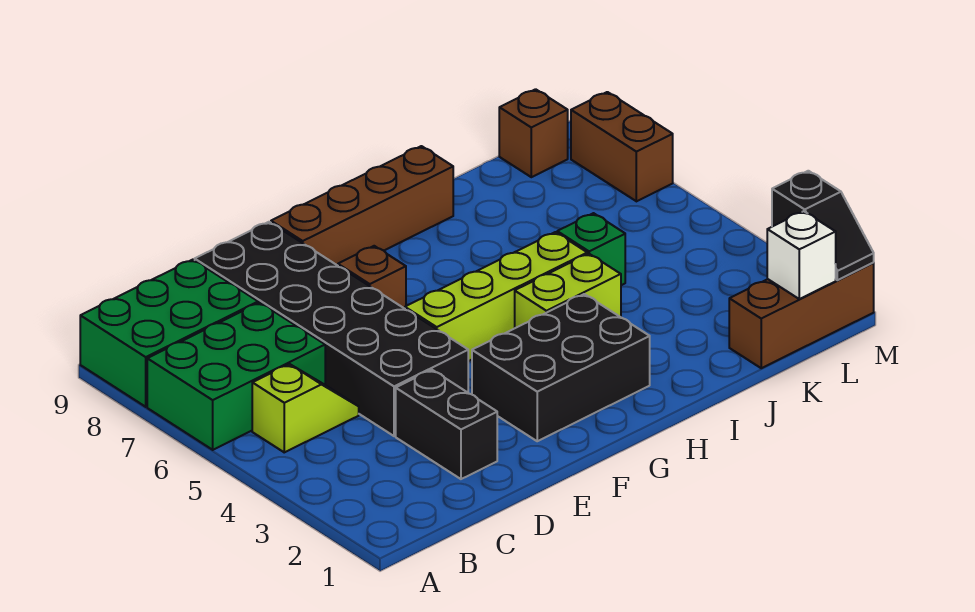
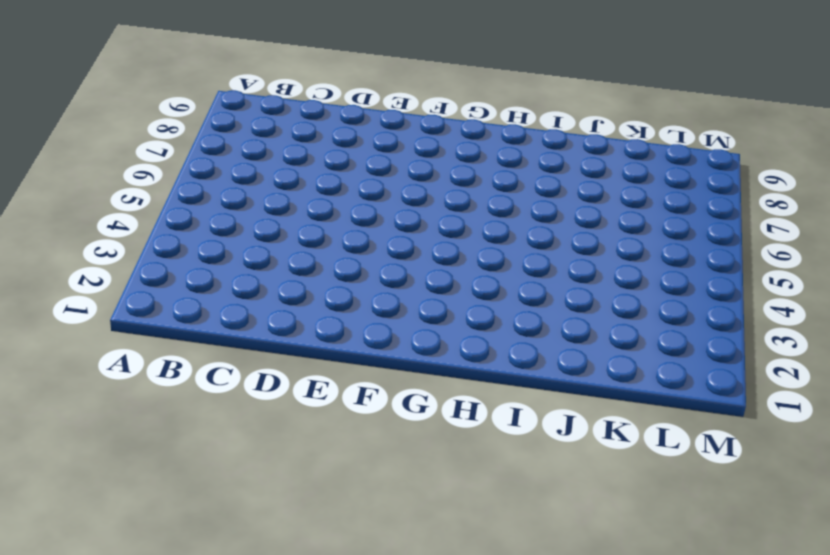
none -> green 2x3 brick [147,303,325,450]
none -> green 2x3 brick [80,260,258,407]
none -> lime 1x2 slope [252,364,359,452]

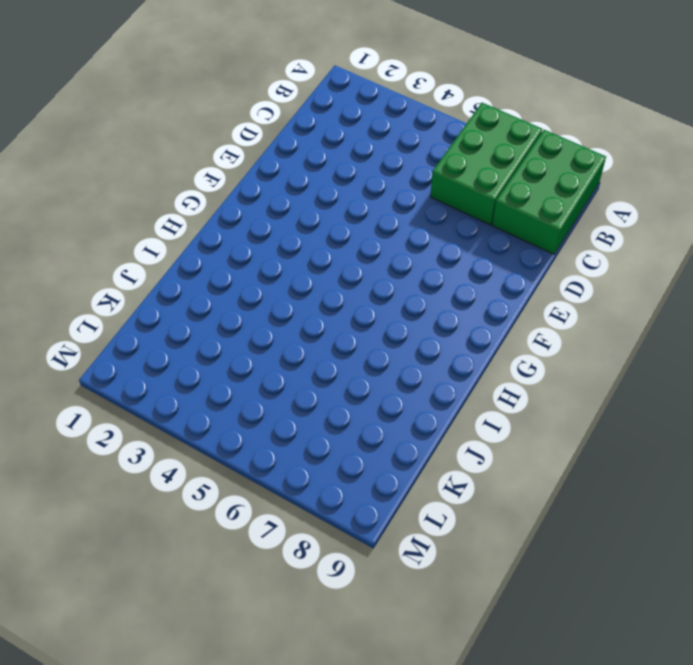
none -> lime 1x2 slope [252,364,359,452]
none -> black 1x2 brick [396,370,497,479]
none -> black 2x6 brick [195,222,468,436]

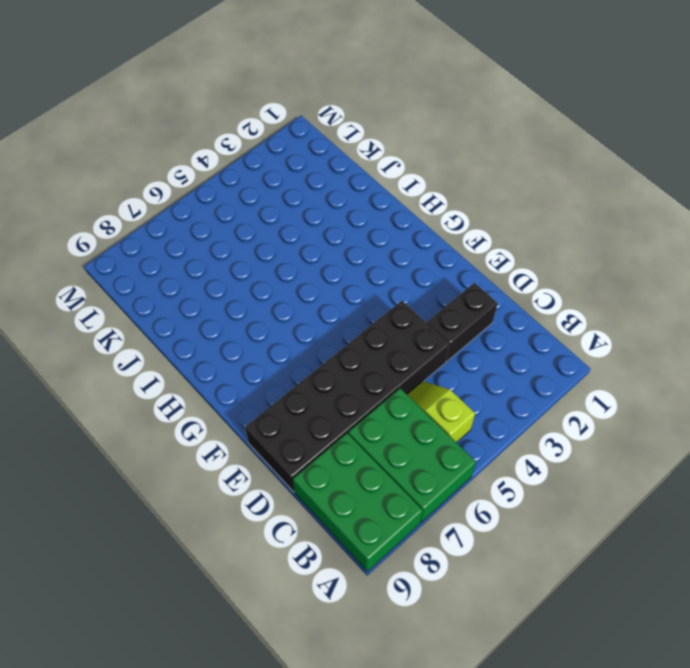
none -> black 2x3 brick [472,294,650,441]
none -> lime 1x4 brick [405,232,587,361]
none -> brown 1x1 brick [338,246,406,309]

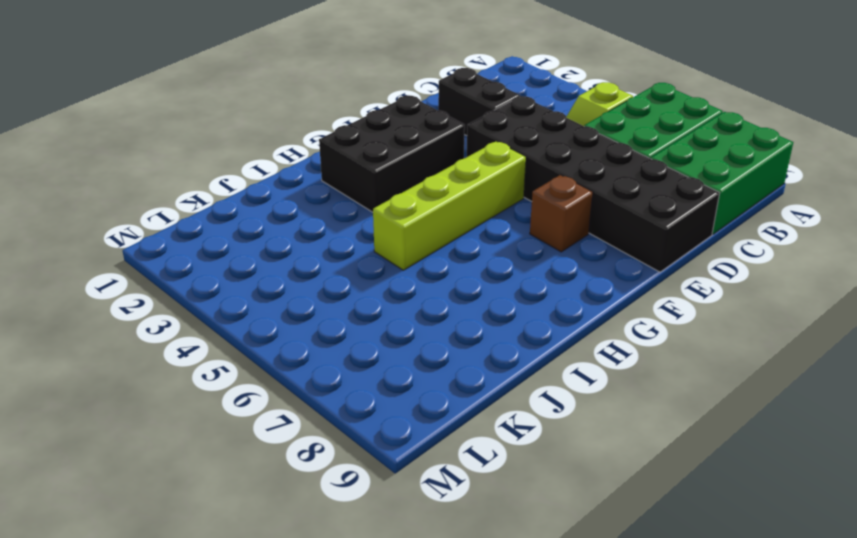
none -> brown 1x4 brick [271,146,453,266]
none -> lime 1x2 brick [515,254,621,328]
none -> green 1x1 brick [557,213,625,285]

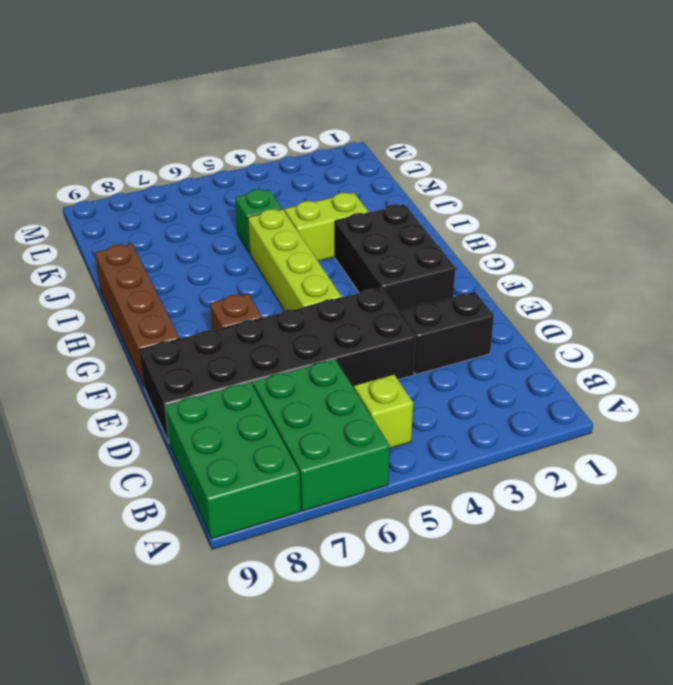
lime 1x2 brick [285,193,369,261] -> lime 1x2 brick turned to [515,254,621,328]
none -> brown 1x3 brick [729,263,874,368]
none -> brown 1x1 brick [499,89,568,177]
none -> brown 1x2 brick [571,92,673,201]

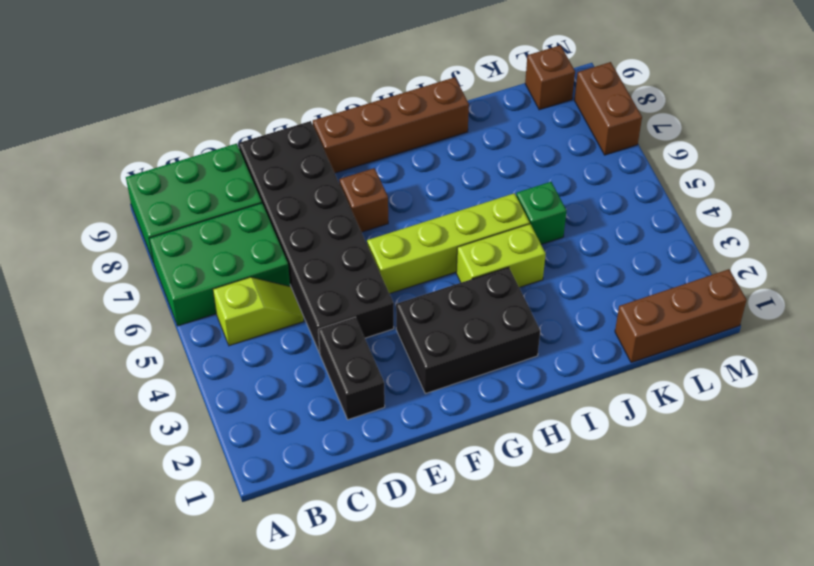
none -> white 1x1 brick [767,211,836,299]
none -> black 1x2 slope [772,171,874,280]

